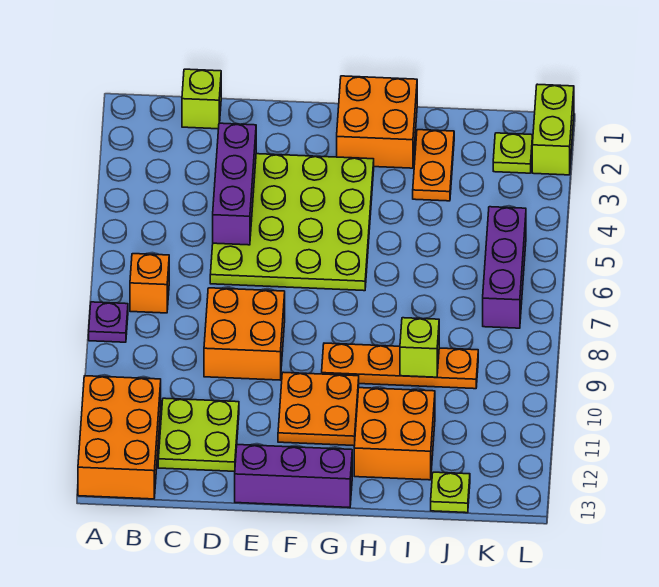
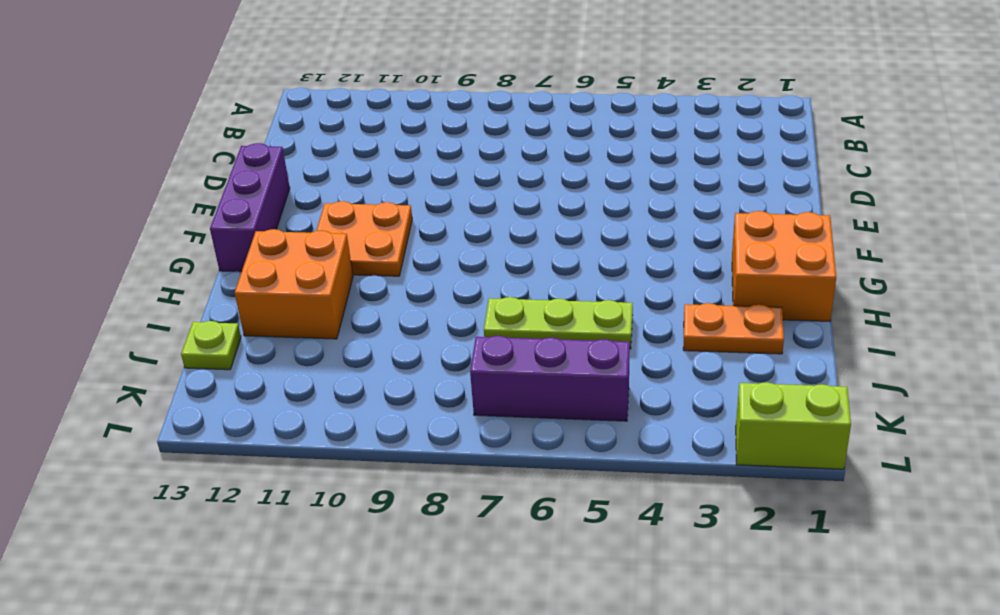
lime 1x3 plate [484,297,633,349] -> none
none -> purple 1x1 plate [89,302,128,342]
none -> orange 2x3 brick [78,376,161,499]
none -> orange 1x1 brick [130,254,169,313]

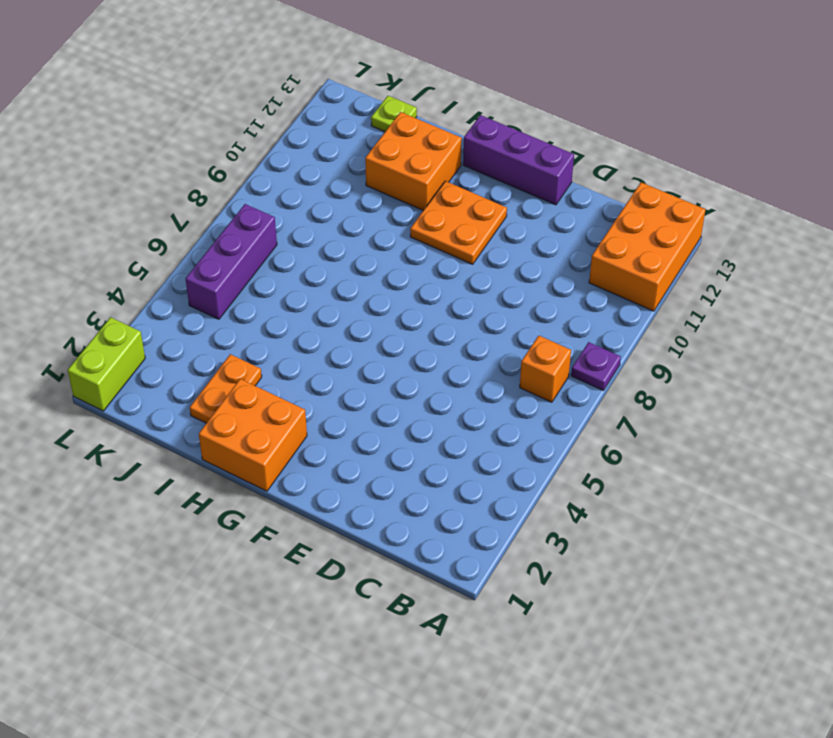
none -> lime 1x1 brick [182,69,221,129]
none -> lime 2x2 plate [158,398,239,471]
none -> lime 4x4 plate [210,154,374,291]

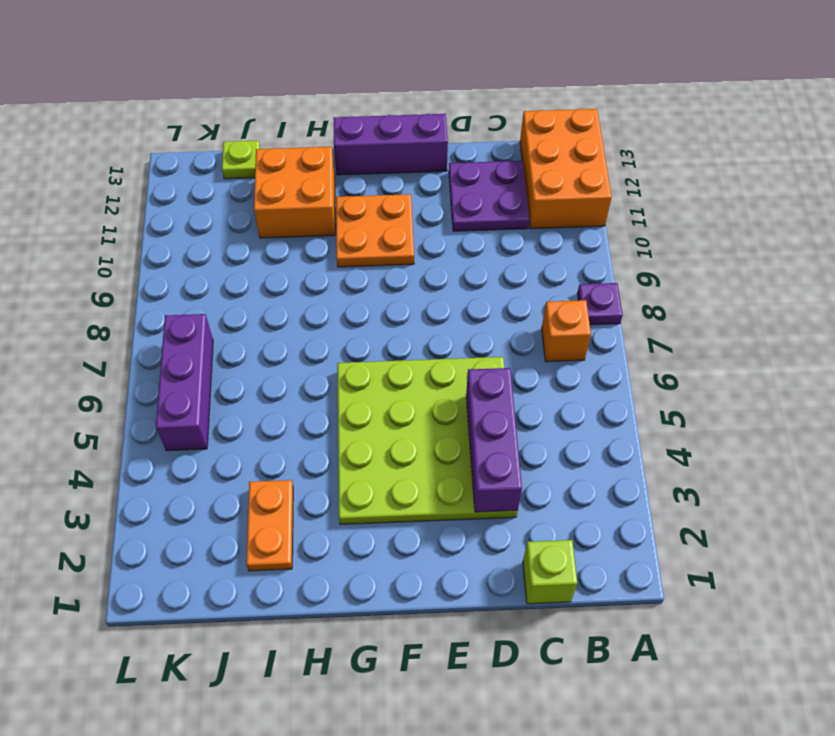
purple 2x2 plate [449,161,529,231] -> lime 2x2 plate [158,398,239,471]
none -> orange 2x2 brick [204,288,285,380]
none -> orange 2x2 brick [337,76,417,168]
none -> orange 1x4 plate [322,343,478,389]

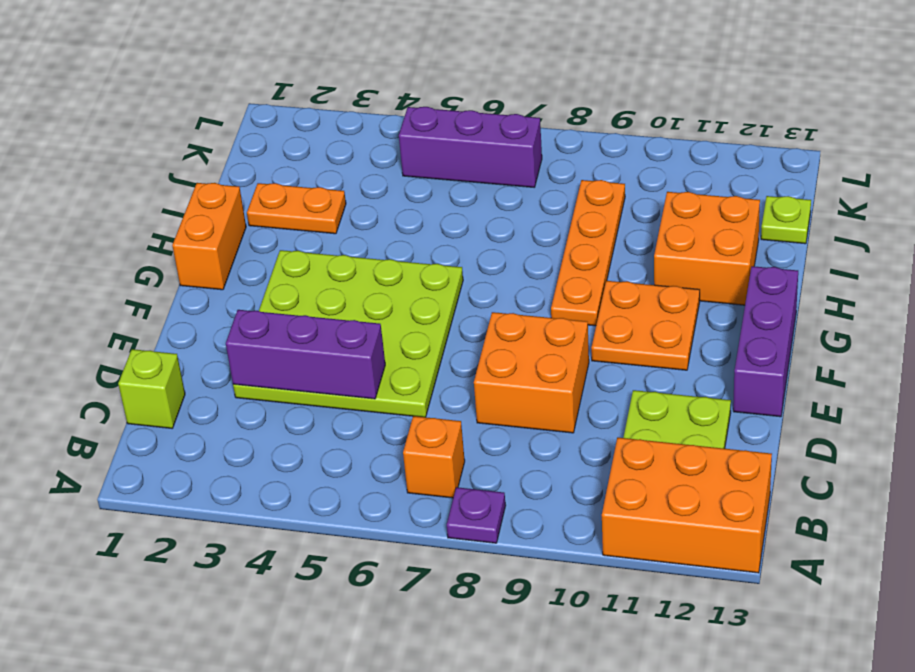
orange 1x2 brick [172,183,246,290] -> orange 2x2 brick [337,76,417,168]
none -> lime 1x1 plate [493,133,533,173]
none -> lime 1x2 brick [532,84,574,175]
none -> lime 1x1 brick [400,318,439,377]

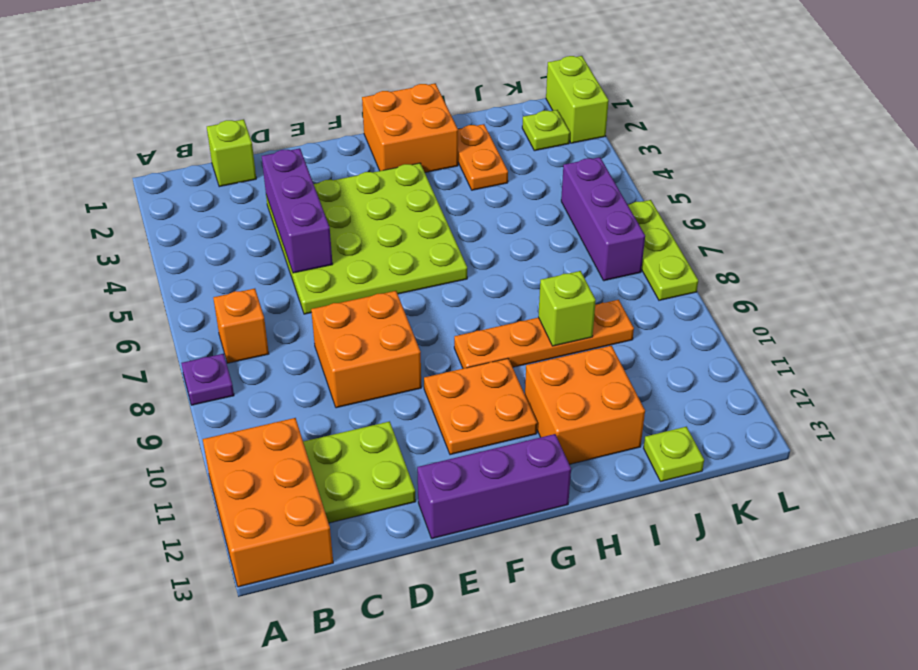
lime 1x3 plate [628,200,698,300] -> none

